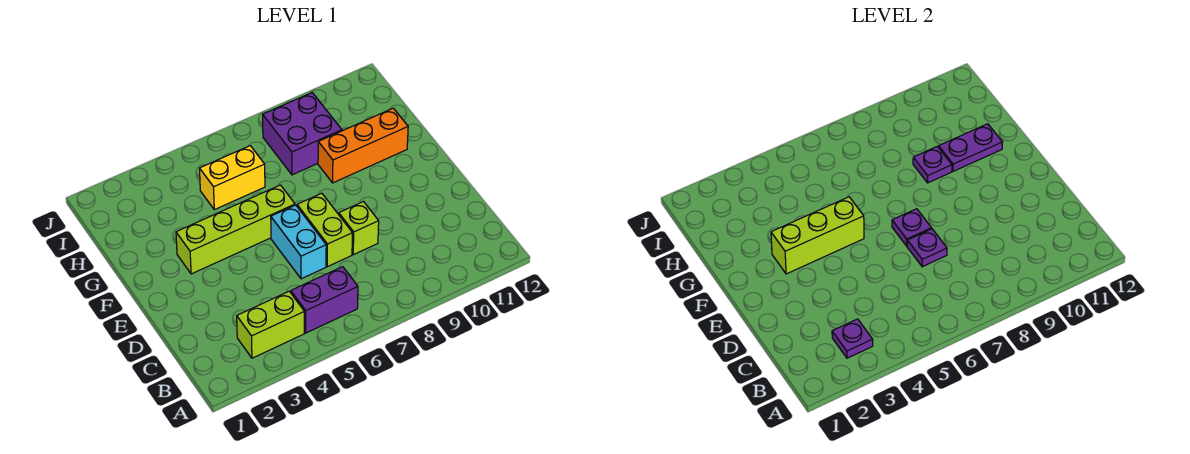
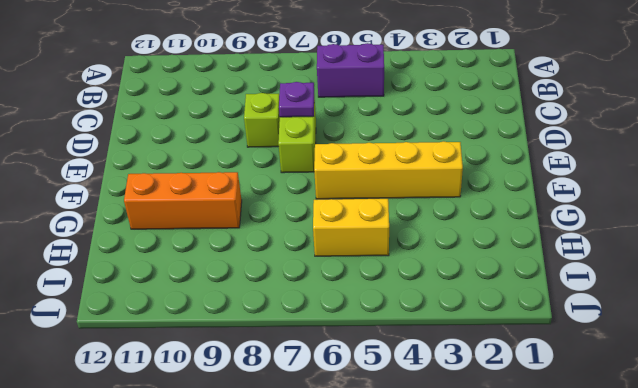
yellow 1x4 brick [314,141,463,199] -> lime 1x4 brick [176,185,295,274]
none -> lime 1x2 brick [237,291,304,358]
none -> cyan 1x2 brick [271,205,326,279]
none -> purple 2x2 brick [263,93,342,175]

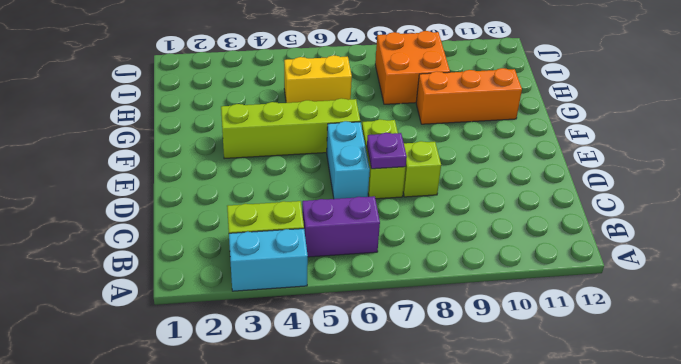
cyan 1x2 brick [229,229,308,291] -> none
orange 2x2 brick [375,31,450,104] -> purple 2x2 brick [263,93,342,175]
none -> purple 1x1 plate [832,319,873,358]
none -> purple 1x1 plate [892,209,932,246]
none -> lime 1x3 brick [771,197,864,274]

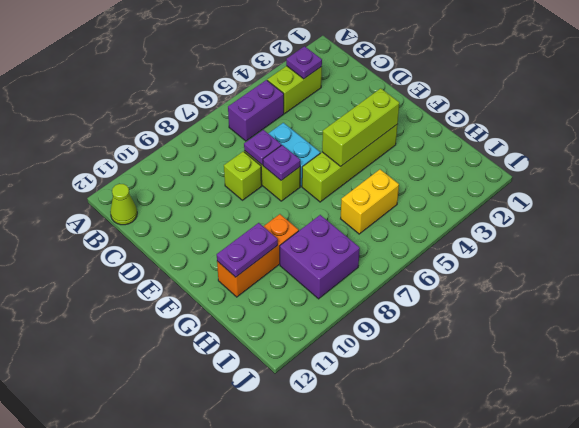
lime 1x1 cone [110,184,137,225] -> none
none -> purple 1x1 plate [913,146,952,183]

